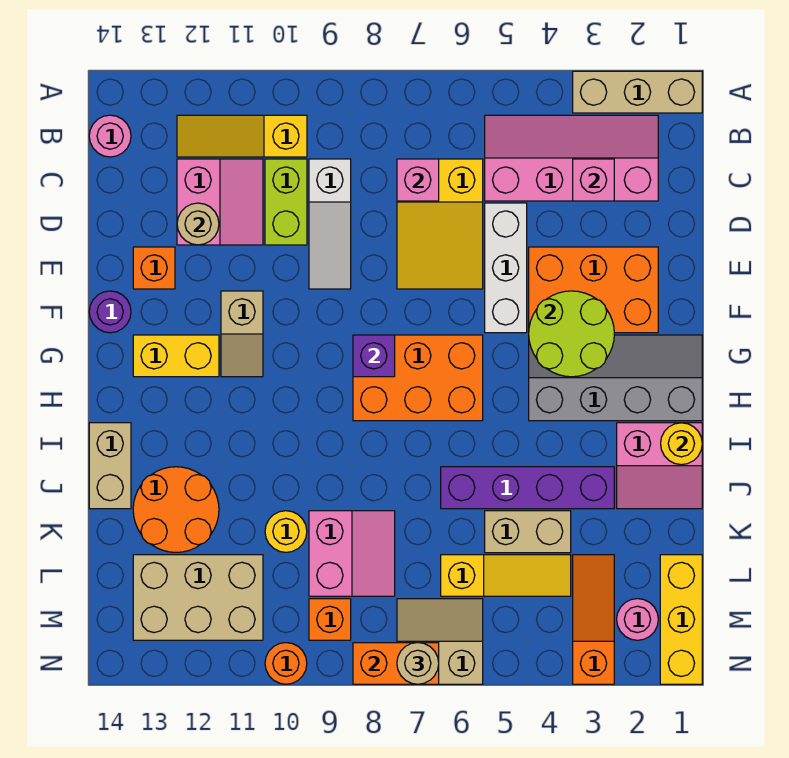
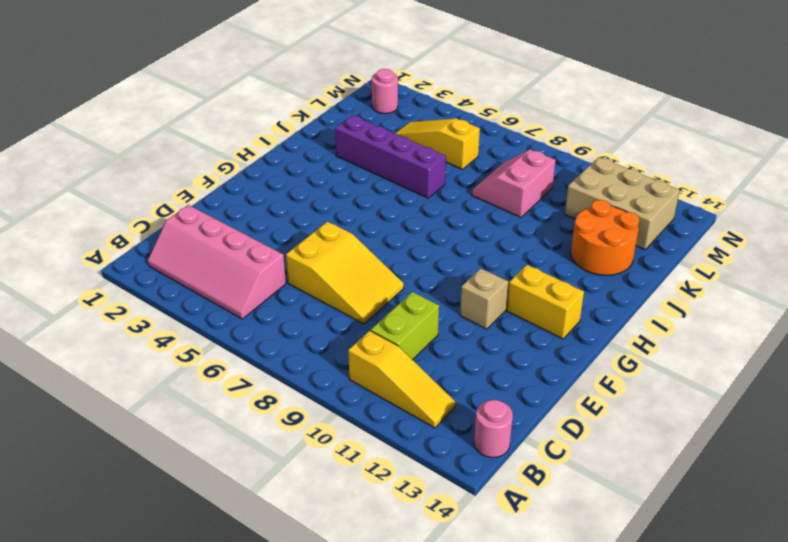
yellow 2x3 slope [286,221,404,324] -> yellow 2x3 slope turned to [397,159,483,289]
none -> tan 1x3 brick [573,71,702,113]
none -> white 1x3 slope [309,159,351,289]
none -> pink 2x2 slope [177,159,263,245]
none -> white 1x3 brick [485,203,527,333]

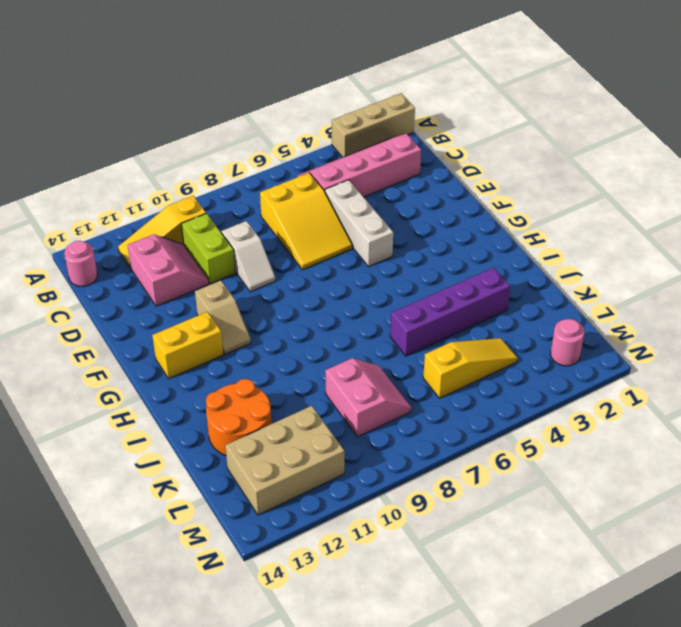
white 1x2 slope [222,221,275,292] -> white 1x3 slope [309,159,351,289]
none -> orange 2x3 brick [529,247,658,333]
none -> orange 1x1 brick [133,247,175,289]
none -> purple 1x1 round brick [89,291,131,333]
none -> grey 2x4 slope [529,335,702,421]

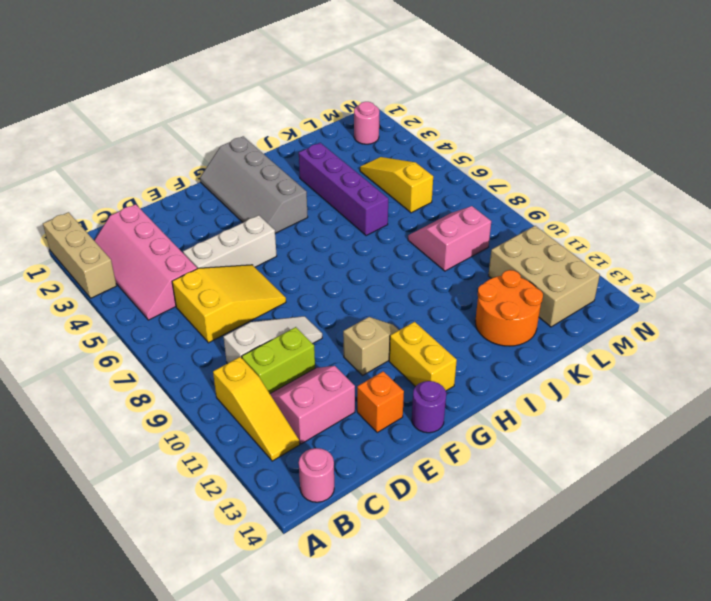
none -> orange 2x3 brick [529,247,658,333]
none -> orange 2x3 brick [353,335,483,421]
none -> pink 2x2 slope [617,423,702,509]
none -> tan 1x2 brick [89,423,131,509]

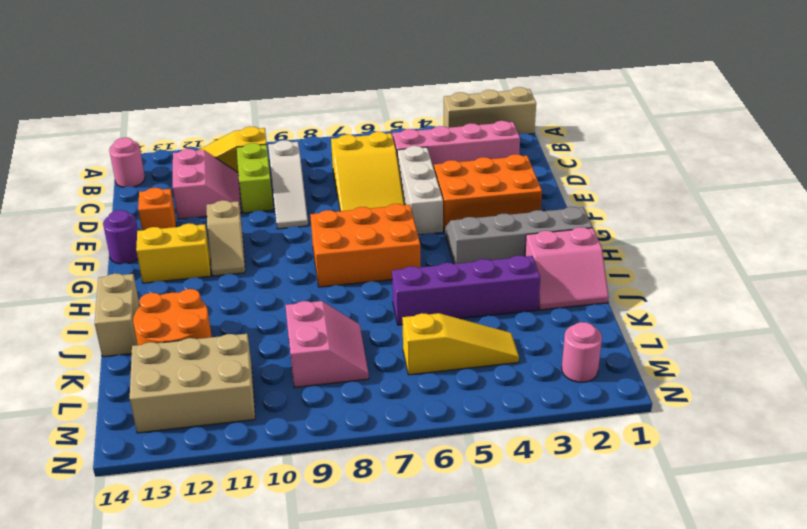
none -> tan 1x2 brick [485,511,571,553]
none -> yellow 1x1 round brick [265,511,307,552]
none -> yellow 1x3 brick [660,555,702,684]
none -> orange 1x3 slope [573,555,614,684]

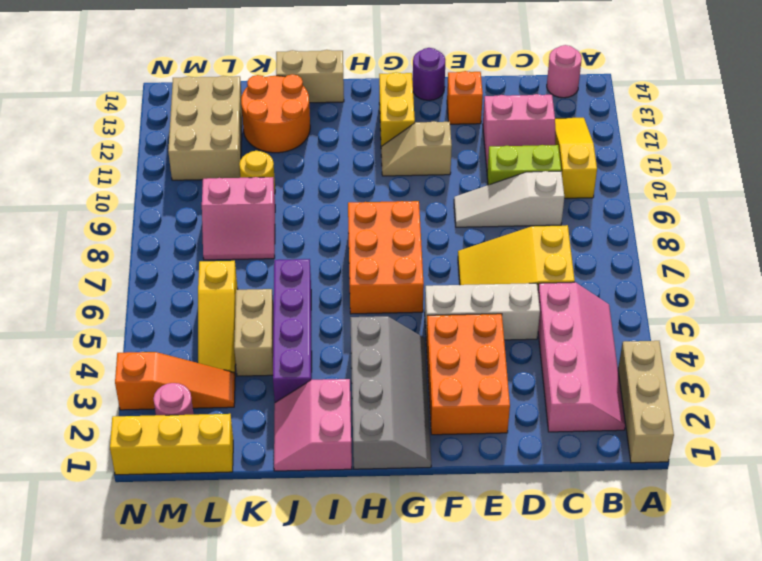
none -> tan 2x2 slope [397,599,483,684]
none -> orange 1x1 brick [309,599,351,640]
none -> orange 1x1 round brick [265,643,307,684]
none -> pink 1x1 brick [573,159,614,201]

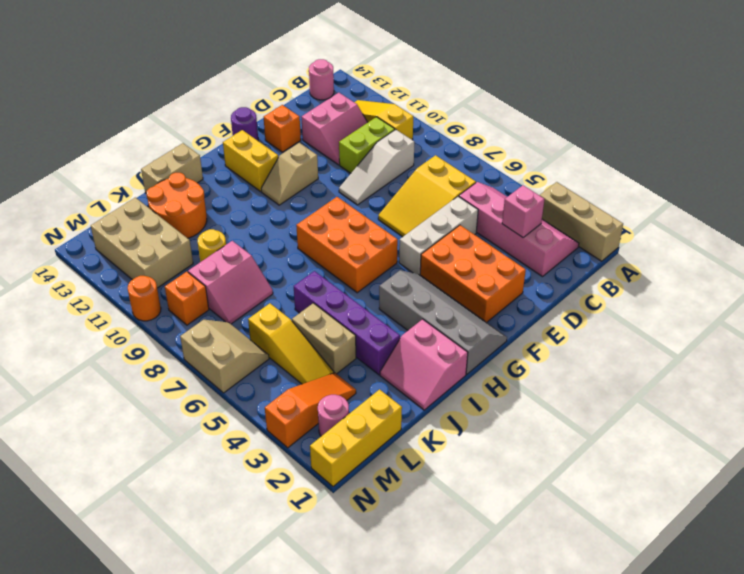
none -> pink 1x1 brick [397,159,439,201]
none -> tan 1x1 round brick [177,203,219,245]
none -> lime 2x2 round brick [529,291,614,377]
none -> purple 1x1 brick [353,335,395,377]

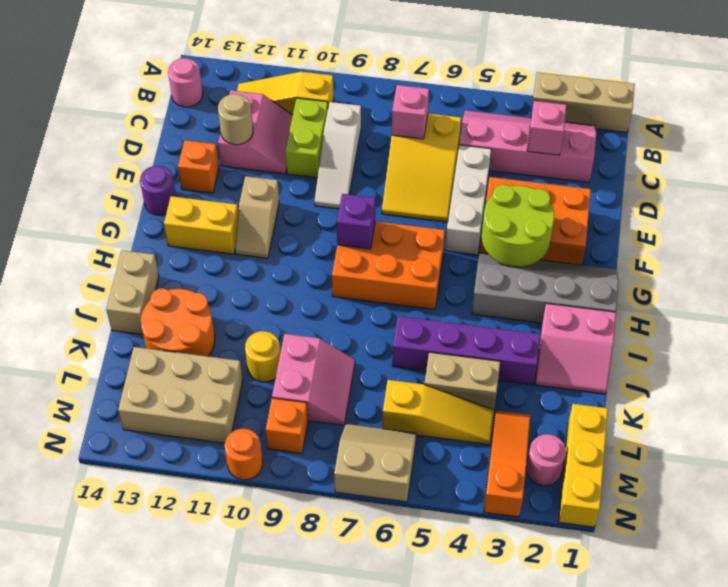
none -> yellow 1x1 round brick [661,423,702,465]
none -> orange 1x2 brick [353,643,439,684]
none -> tan 1x1 round brick [397,643,439,684]

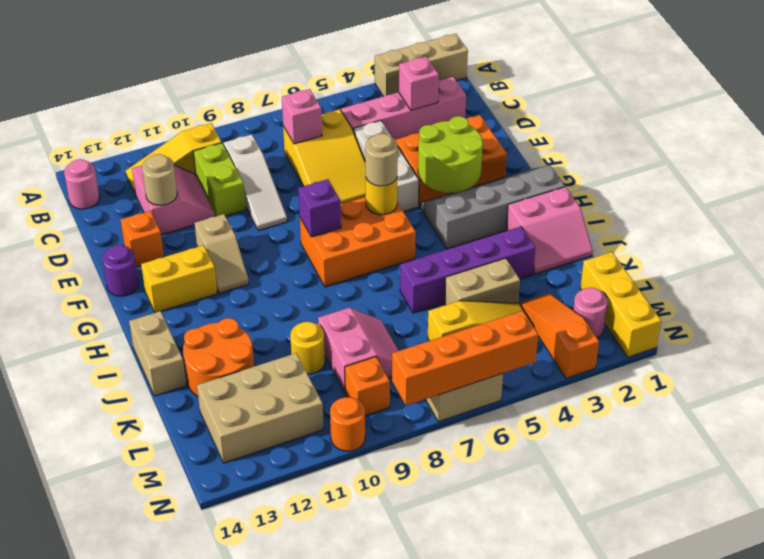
yellow 1x1 round brick [366,179,397,215] -> yellow 1x1 round brick moved to [661,423,702,465]
tan 1x1 round brick [365,133,398,186] -> tan 1x1 round brick moved to [397,643,439,684]
orange 1x4 brick [392,311,538,406] -> orange 1x2 brick [353,643,439,684]

